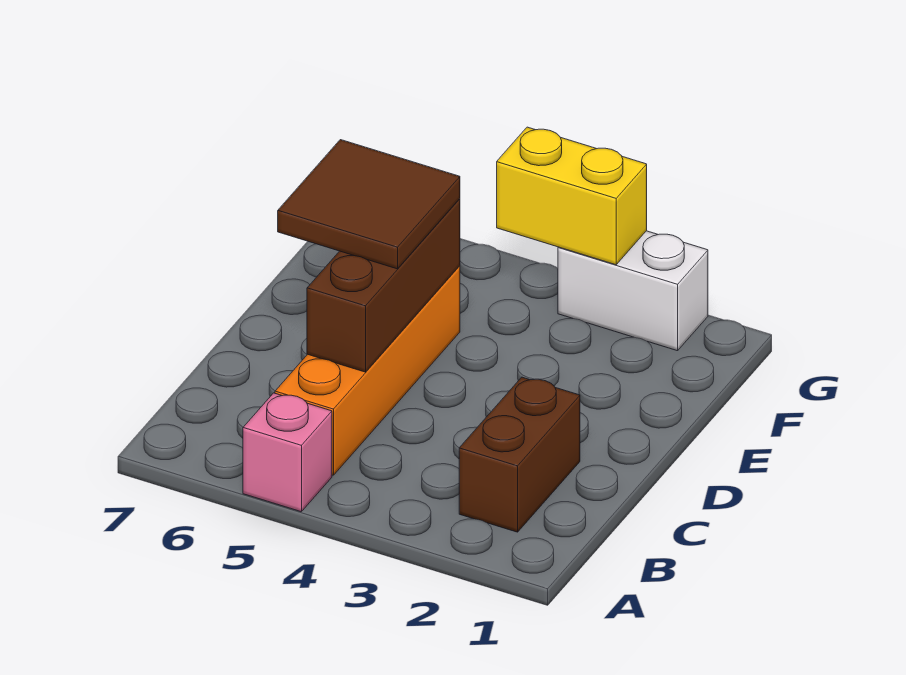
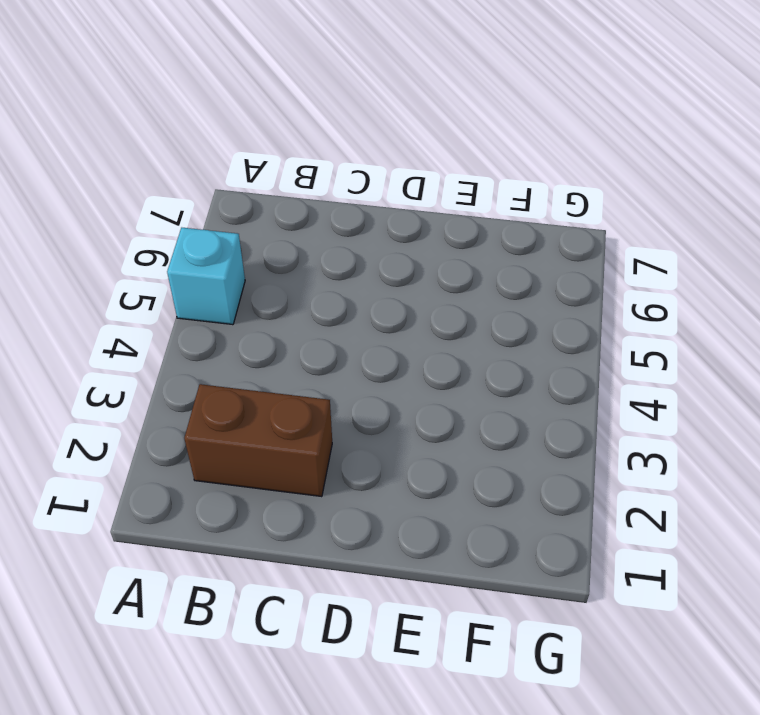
cyan 1x1 brick [167,228,245,325] -> pink 1x1 brick [243,393,332,512]
none -> orange 1x4 brick [275,266,460,475]
none -> white 1x2 brick [558,231,708,351]

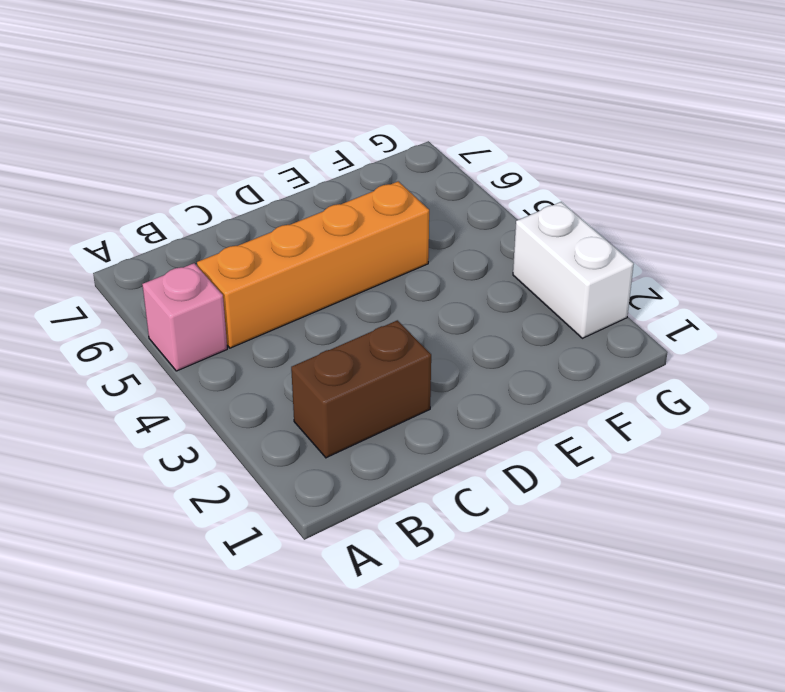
none -> brown 1x3 brick [307,199,460,372]
none -> yellow 1x2 brick [497,127,647,265]

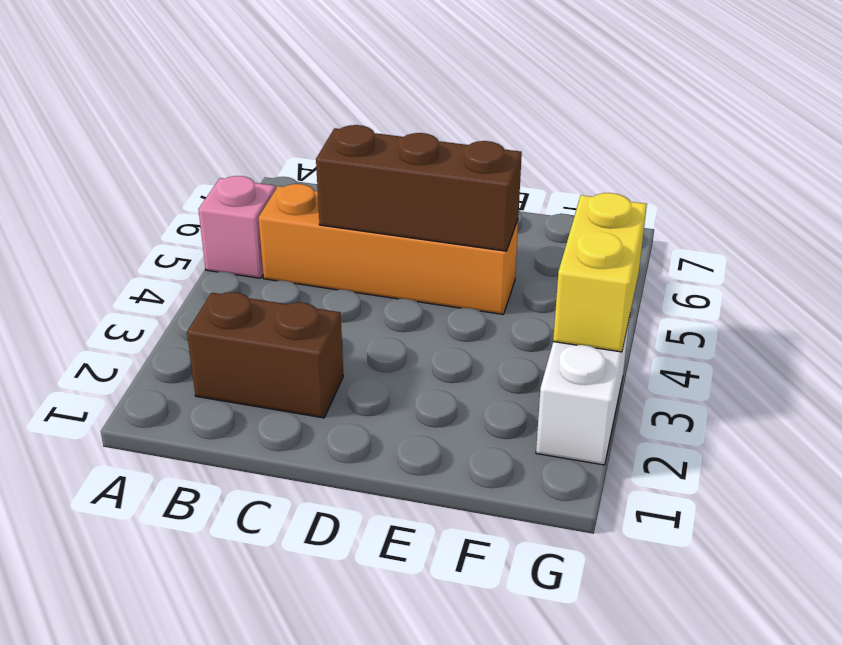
none -> brown 2x2 tile [278,140,460,269]

